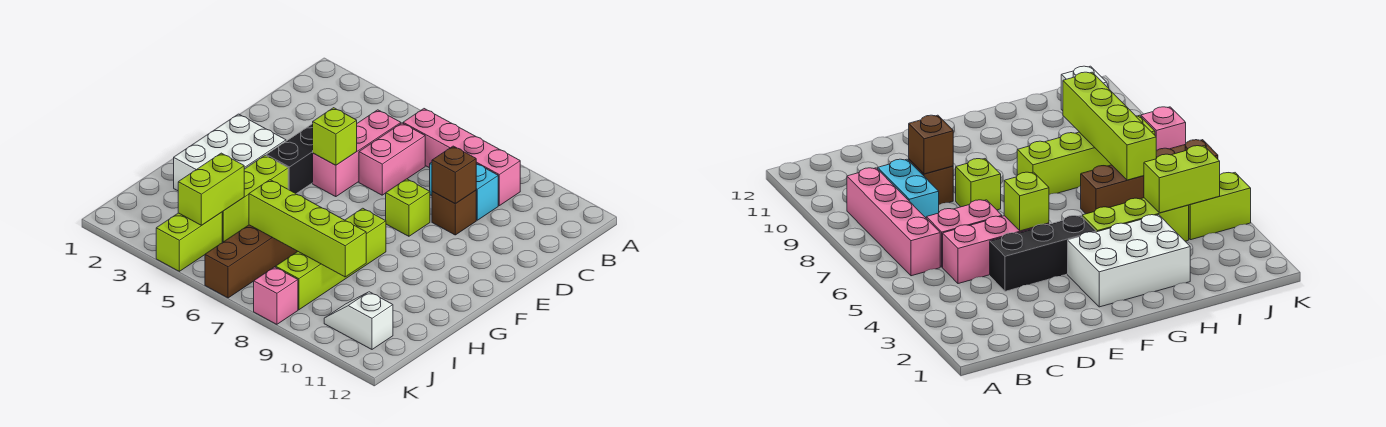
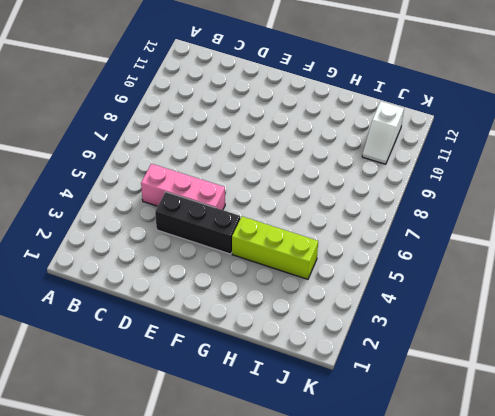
none -> pink 1x4 brick [403,109,520,206]
none -> pink 1x2 brick [359,123,425,195]
none -> cyan 1x2 brick [430,162,498,220]

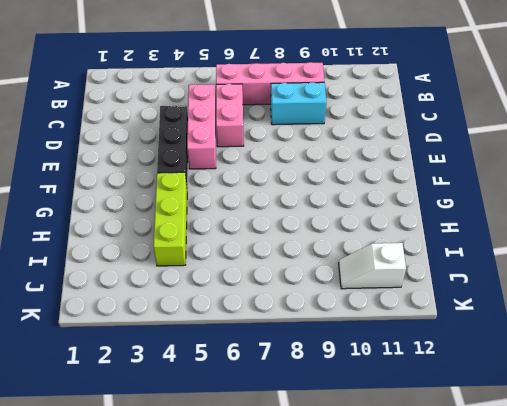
none -> brown 1x1 brick [432,190,476,235]
none -> lime 1x1 brick [386,179,430,236]
none -> white 2x3 brick [174,114,286,191]

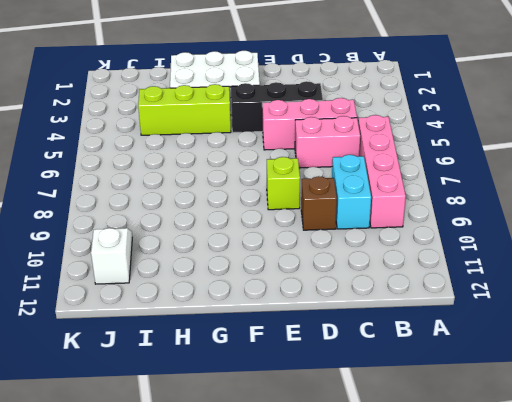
none -> lime 1x4 brick [276,208,386,310]
none -> brown 1x4 brick [205,225,298,298]
none -> lime 1x2 brick [156,212,222,271]

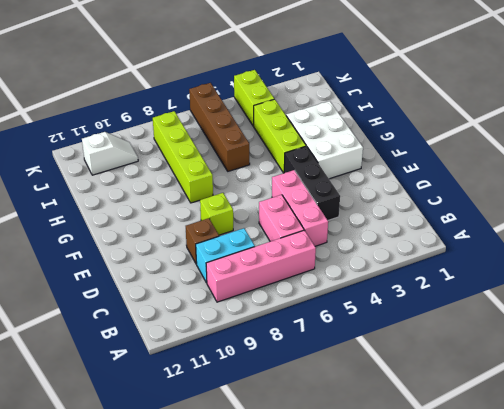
none -> pink 1x1 brick [254,267,298,324]
none -> brown 1x1 brick [432,146,476,204]
none -> lime 1x1 brick [313,108,357,165]

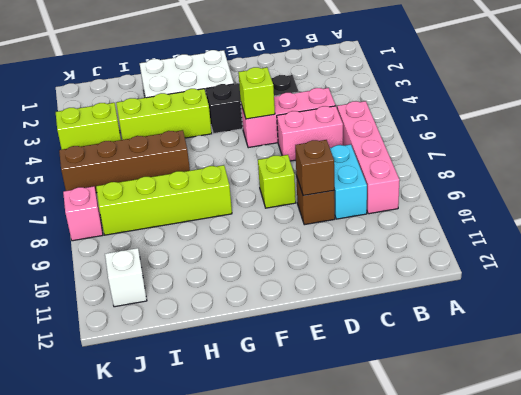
none -> lime 1x2 brick [178,153,244,225]
none -> lime 1x4 brick [249,180,366,277]

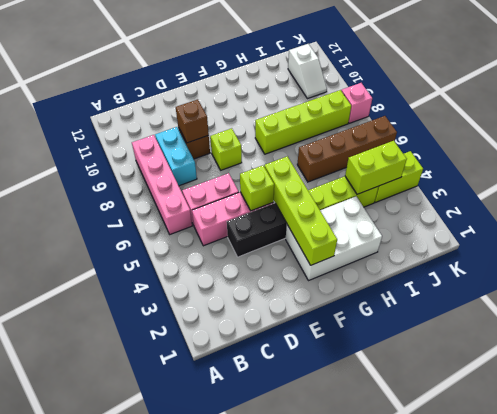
lime 1x4 brick [264,156,337,265] -> lime 1x4 brick moved to [249,180,366,277]

